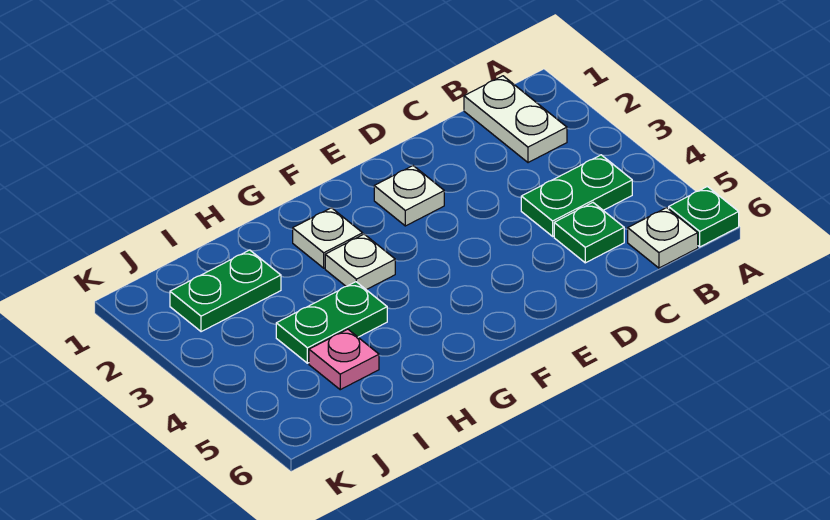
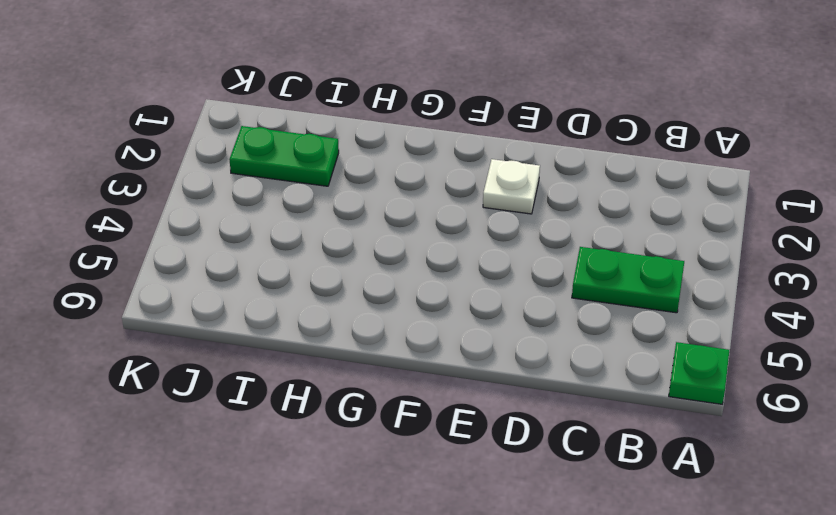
none -> white 1x2 plate [464,76,567,163]
none -> white 1x1 plate [628,208,698,268]

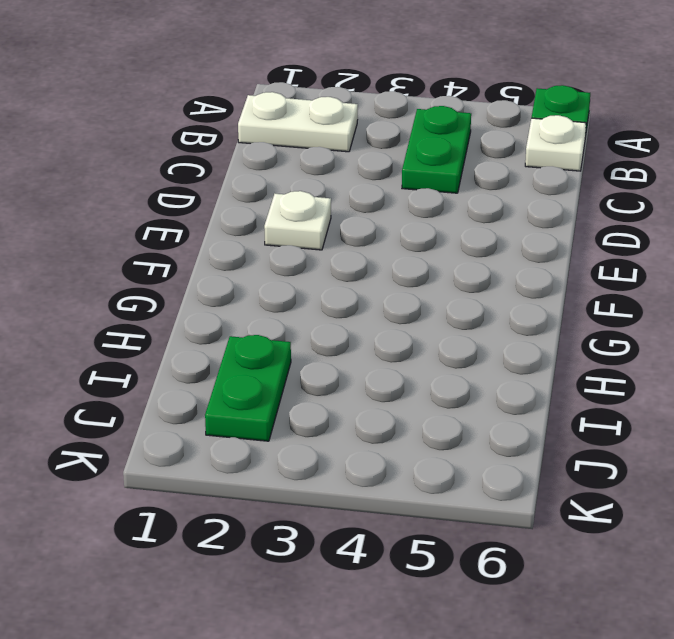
none -> green 1x1 plate [554,203,624,263]
none -> white 1x1 plate [293,208,363,268]

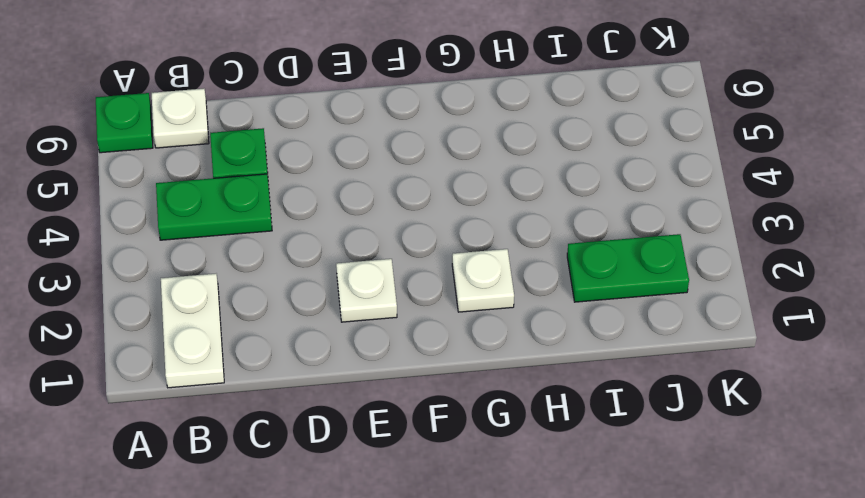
none -> white 1x1 plate [325,234,395,290]
none -> green 1x2 plate [276,282,387,363]

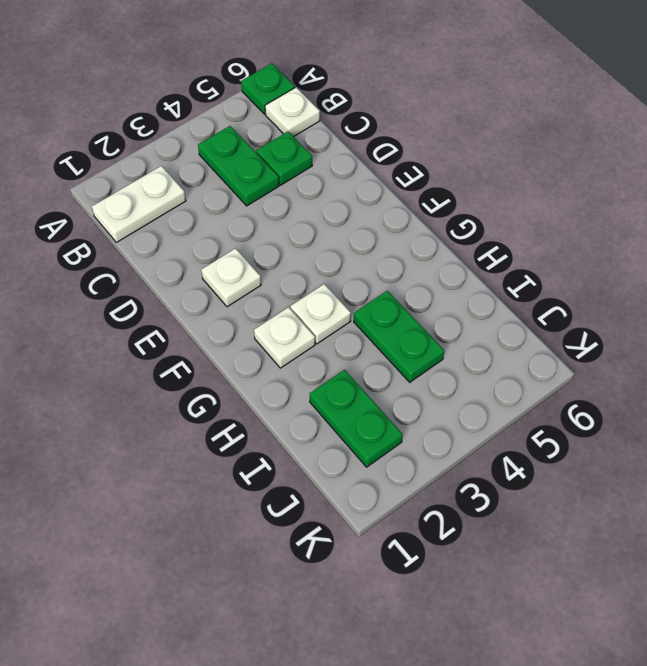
none -> pink 1x1 plate [309,329,379,390]

